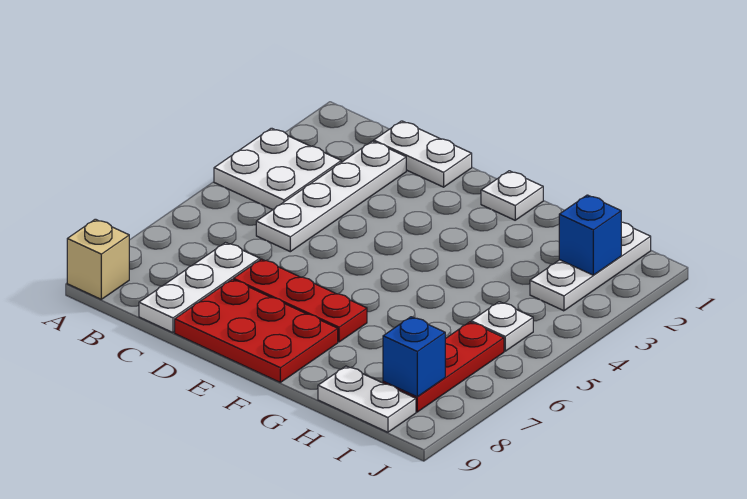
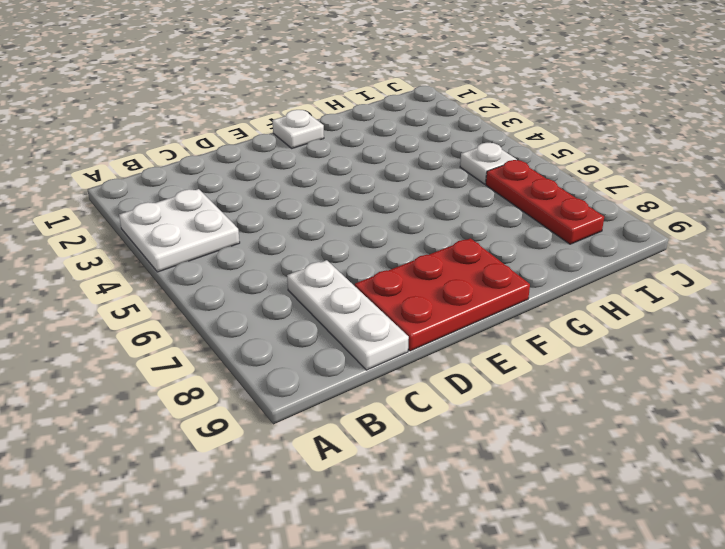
none -> tan 1x1 brick [67,219,129,299]
none -> white 1x2 plate [374,121,472,187]
none -> white 1x4 plate [256,141,406,252]

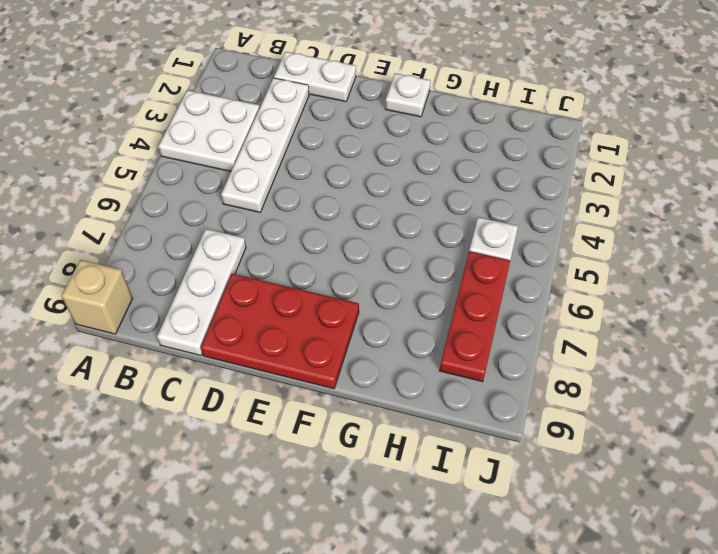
none -> red 1x3 plate [233,259,367,342]
none -> white 1x2 plate [318,366,416,432]
none -> white 1x3 plate [530,222,651,311]

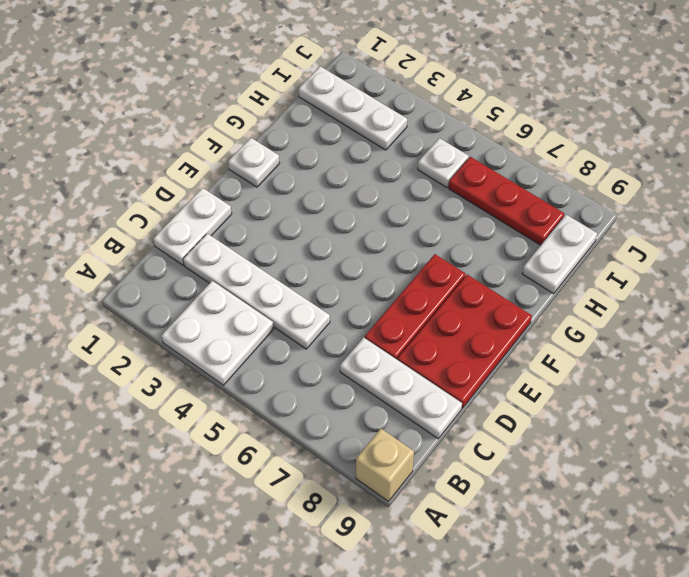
none -> blue 1x1 brick [559,195,621,275]
none -> blue 1x1 brick [383,317,445,397]

